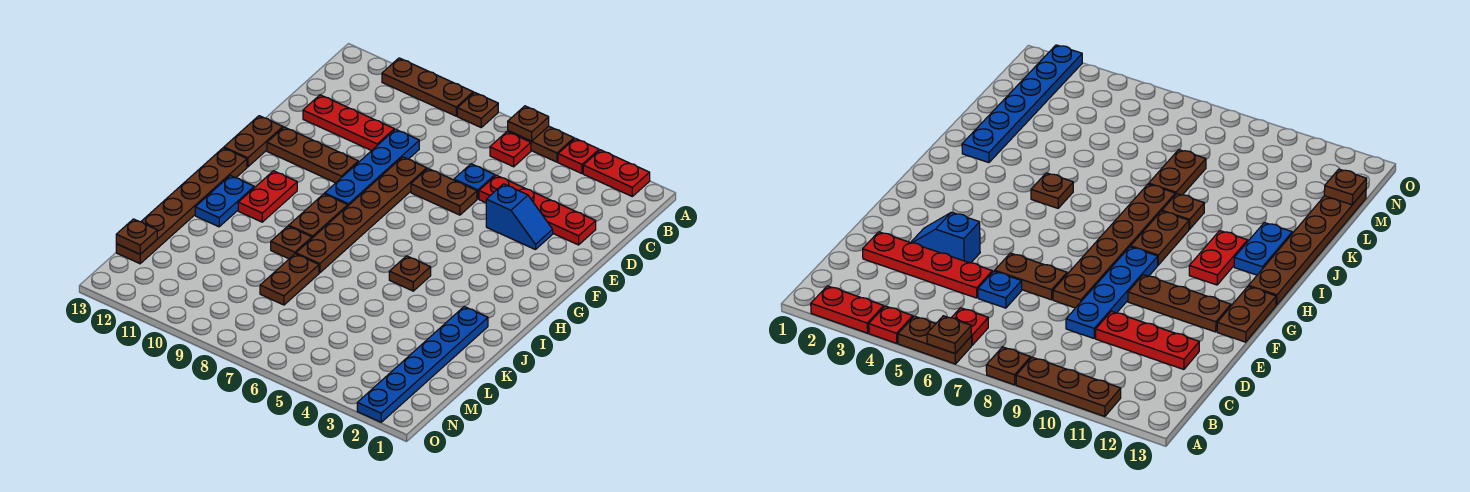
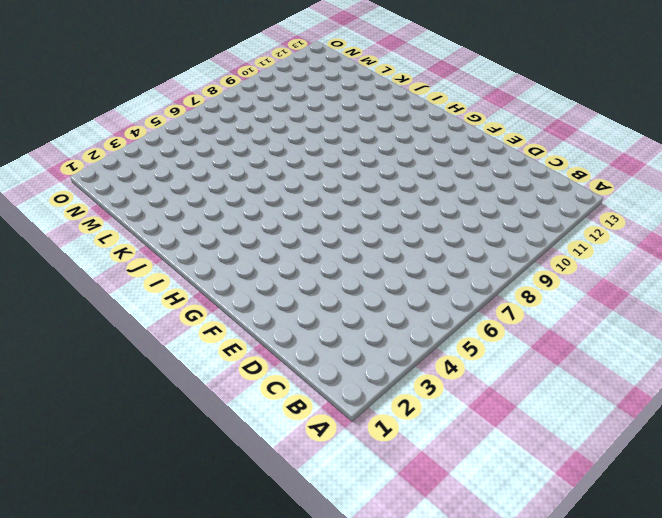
none -> red 1x2 plate [583,150,650,196]
none -> red 1x1 plate [558,138,599,173]
none -> brown 1x2 plate [507,126,574,162]

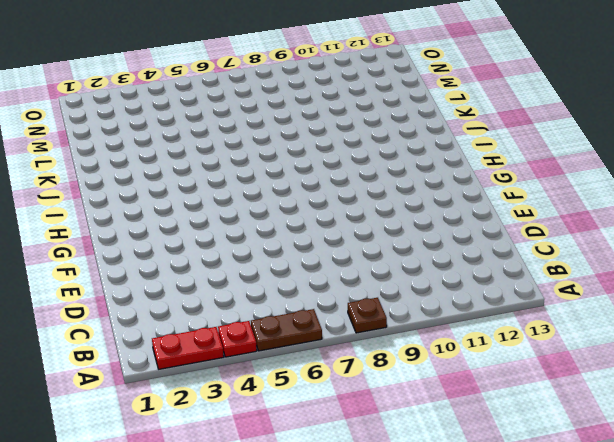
none -> brown 1x3 plate [382,58,473,116]
none -> red 1x1 plate [490,132,531,167]
none -> red 1x4 plate [479,175,596,245]

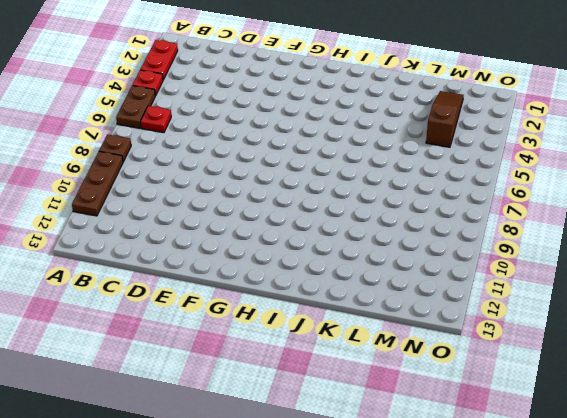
brown 1x3 slope [426,91,464,147] -> blue 1x6 plate [357,306,488,422]
none -> red 1x4 plate [479,175,596,245]
none -> blue 1x1 plate [454,164,495,199]
none -> blue 1x4 plate [325,129,419,206]

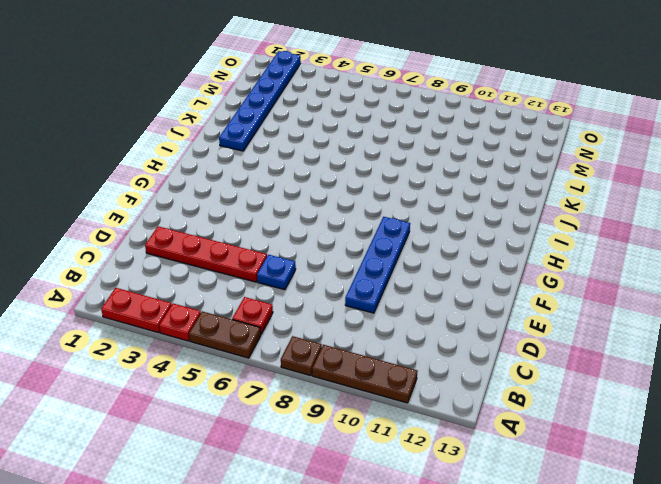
none -> red 1x3 plate [303,95,394,151]
none -> blue 1x2 slope [486,184,553,250]
none -> brown 1x2 plate [411,168,477,215]

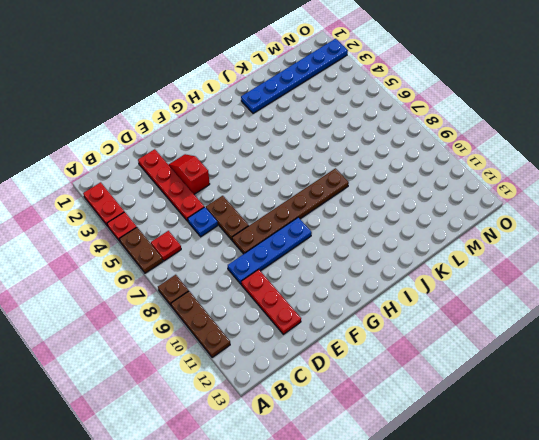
red 1x2 slope [169,154,210,194] -> blue 1x2 slope [486,184,553,250]
none -> brown 1x3 plate [267,127,358,183]
none -> brown 1x2 plate [224,116,283,167]
none -> brown 1x2 plate [289,194,348,238]

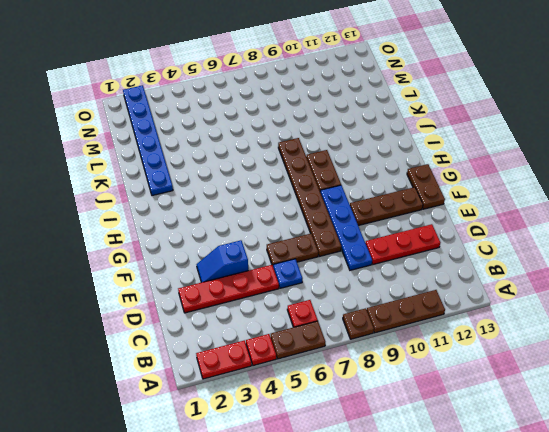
none -> red 1x2 plate [238,171,297,222]
none -> brown 1x6 plate [116,148,247,264]
none -> brown 1x1 plate [389,256,431,291]

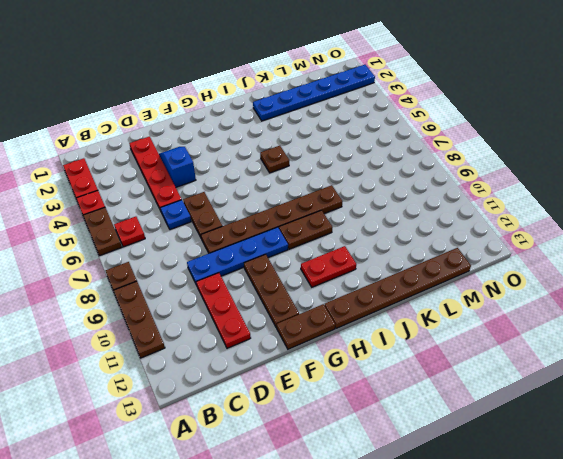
none -> blue 1x2 plate [195,175,254,227]
none -> brown 1x1 plate [271,226,312,259]
none -> brown 1x2 plate [260,254,319,305]

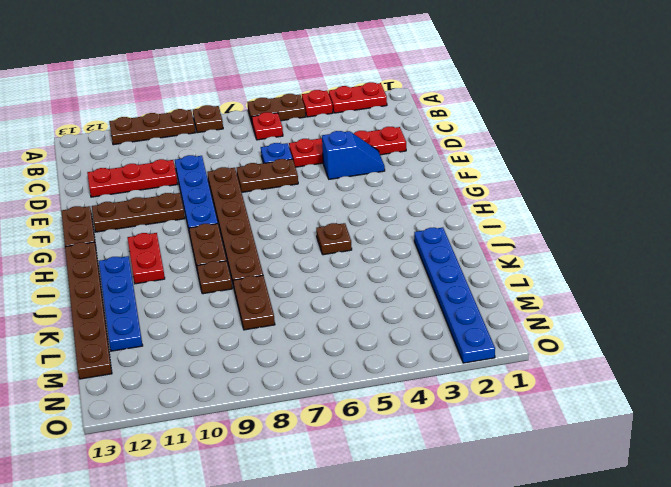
blue 1x4 plate [99,256,143,351] -> blue 1x2 plate [195,175,254,227]
none -> brown 1x1 plate [508,106,549,141]
none -> brown 1x1 plate [116,219,157,254]

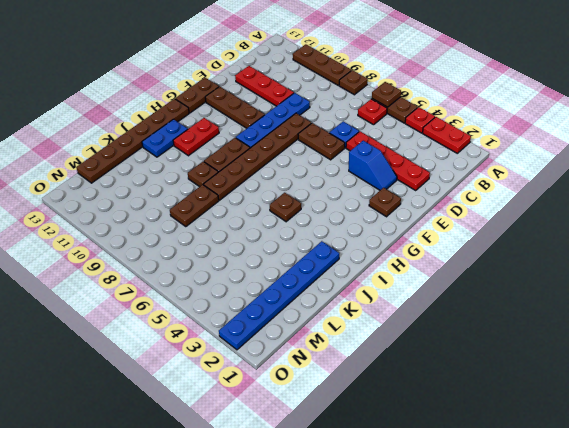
brown 1x1 plate [369,188,401,217] -> brown 1x1 plate moved to [116,219,157,254]

